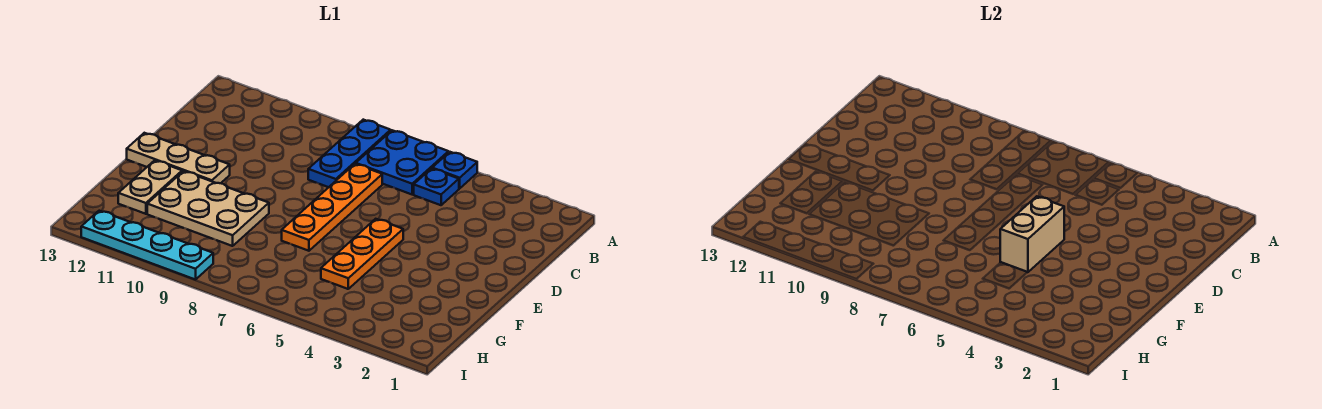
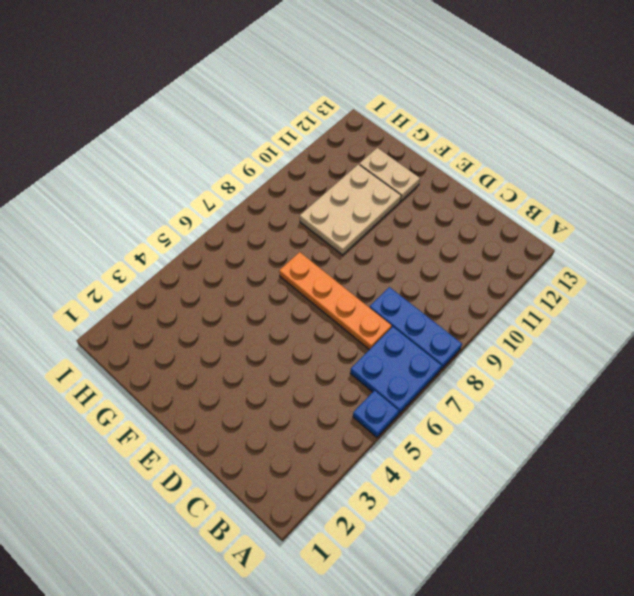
none -> blue 1x1 plate [414,169,459,205]
none -> orange 1x3 plate [321,219,403,289]

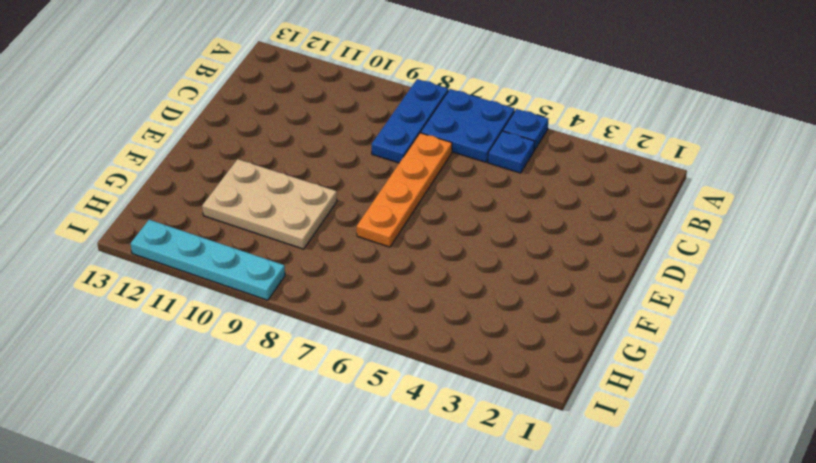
none -> orange 1x3 plate [321,219,403,289]
none -> tan 1x3 plate [127,133,230,183]

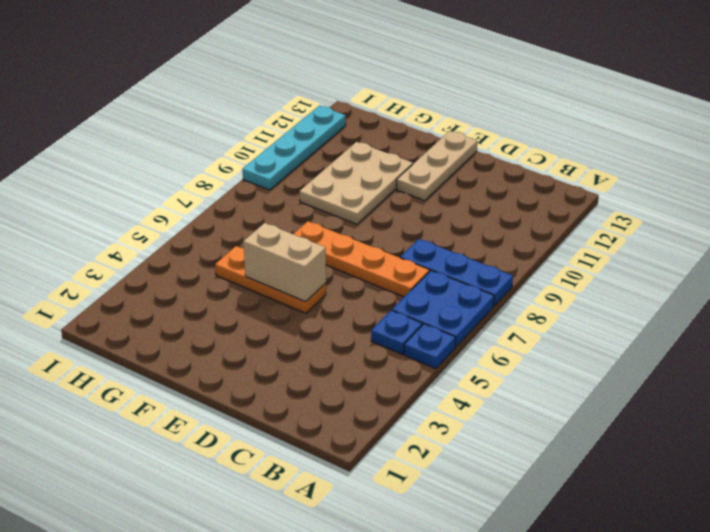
none -> tan 1x2 plate [118,160,182,214]

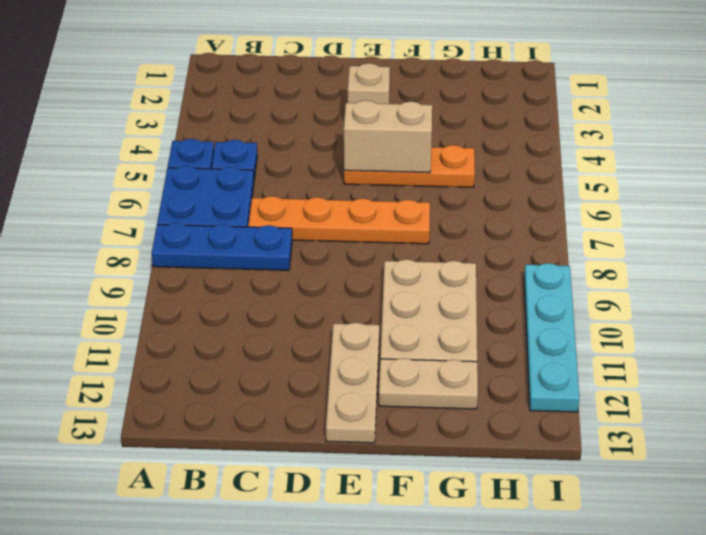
tan 1x1 brick [348,63,390,104] -> none

